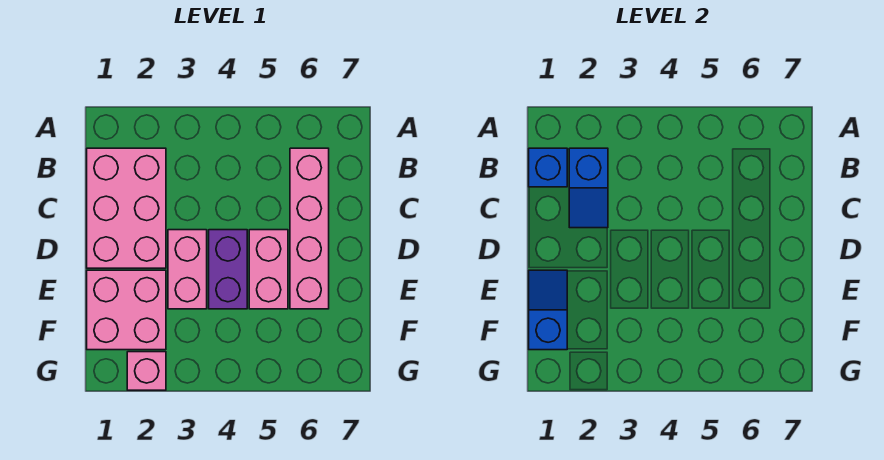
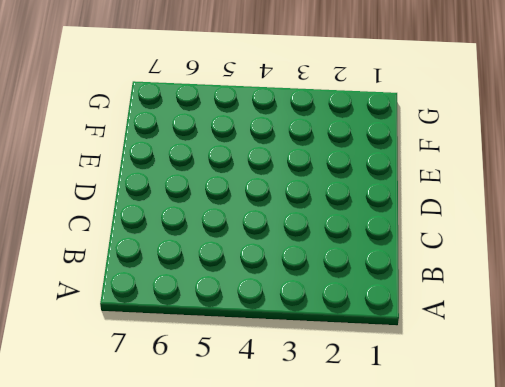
none -> pink 2x3 brick [87,148,166,268]
none -> pink 1x4 brick [290,148,329,309]

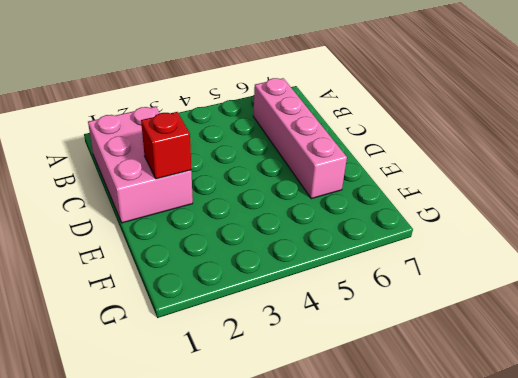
red 1x1 brick [141,112,191,179] -> none
none -> pink 1x2 brick [168,230,207,309]
none -> purple 1x2 brick [209,230,247,309]

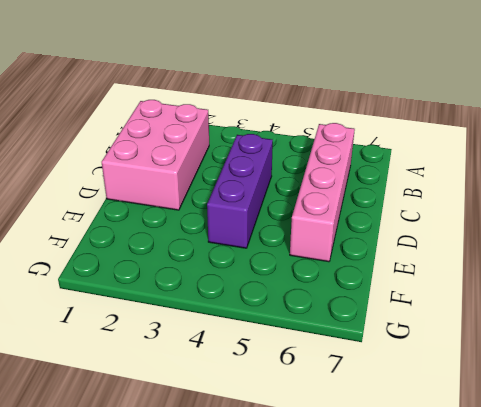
purple 1x3 brick [207,134,273,248] -> purple 1x2 brick [209,230,247,309]
none -> pink 1x2 brick [168,230,207,309]
none -> pink 1x2 brick [249,230,288,309]

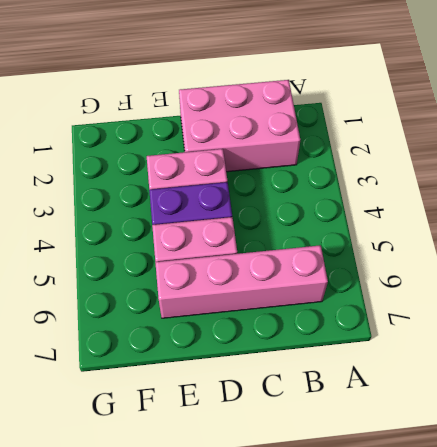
none -> pink 2x2 brick [87,270,166,350]
none -> pink 1x1 brick [127,352,166,390]

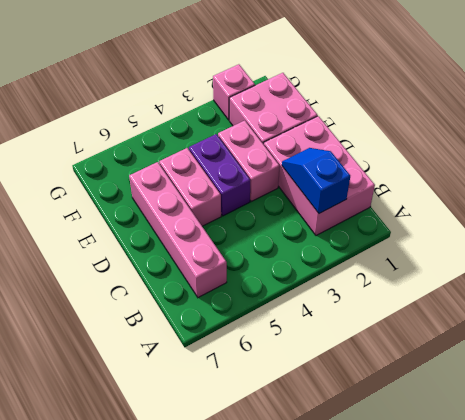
none -> blue 1x1 brick [529,148,567,187]
none -> blue 1x2 slope [529,270,567,350]

